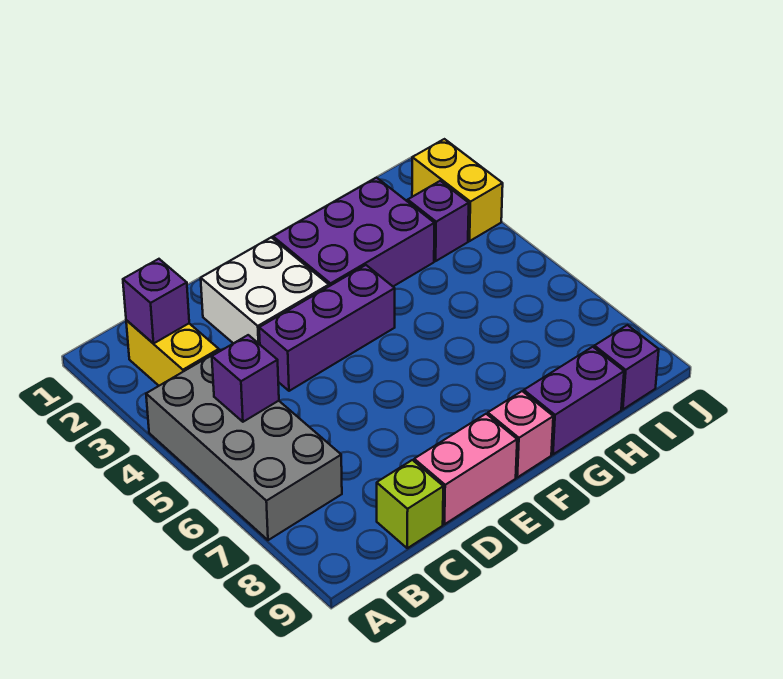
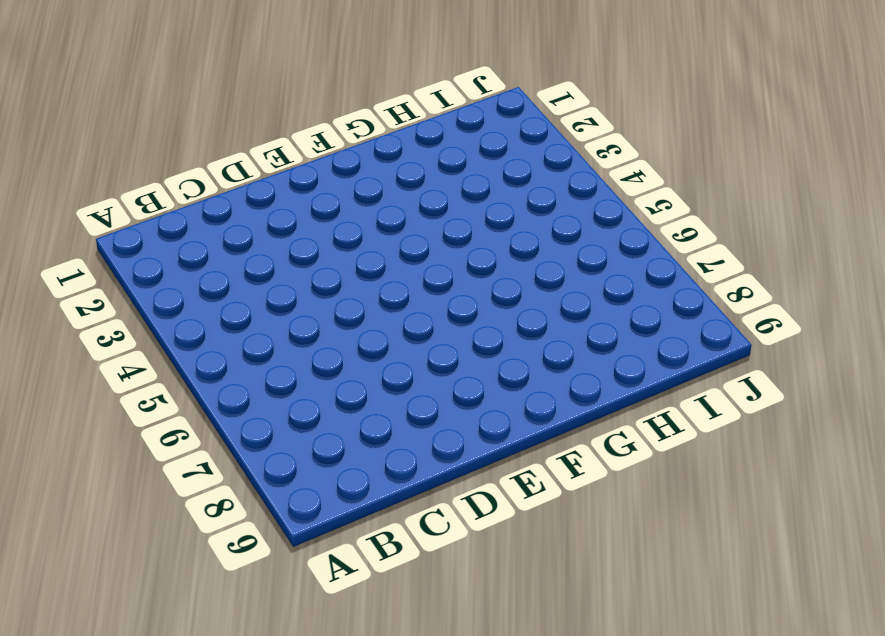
none -> grey 2x4 brick [146,350,342,540]
none -> yellow 1x2 brick [126,320,219,386]
none -> lime 1x1 brick [377,460,443,548]

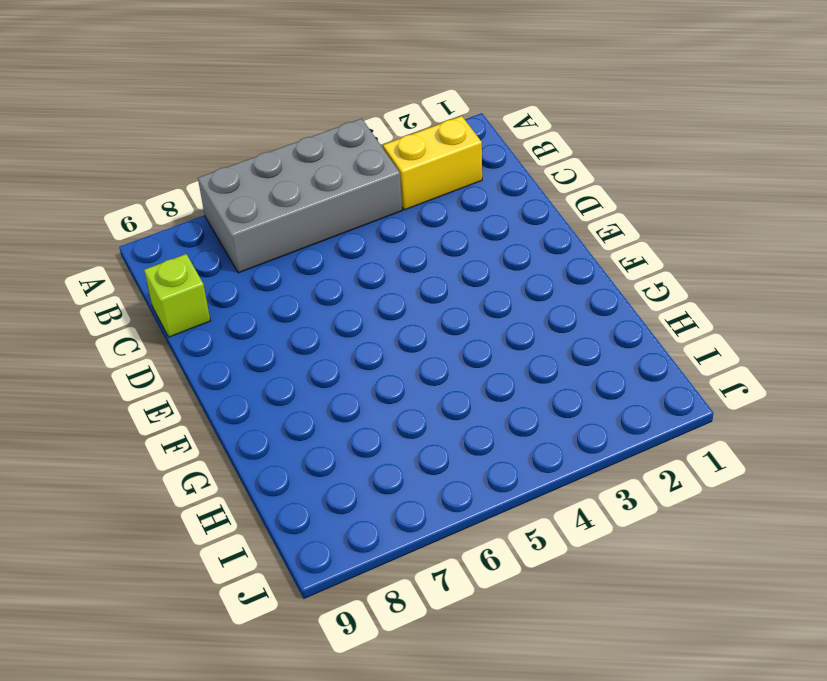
none -> white 2x2 brick [201,237,329,344]
none -> purple 1x3 brick [259,265,395,391]
none -> pink 1x2 brick [414,414,517,524]

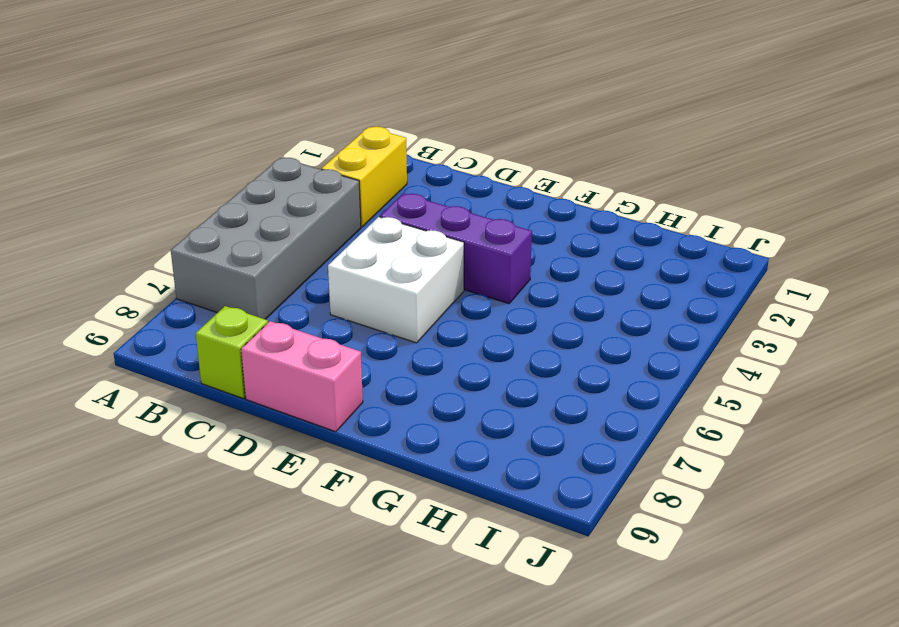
white 2x2 brick [328,217,464,343] -> white 2x2 brick moved to [201,237,329,344]
none -> purple 2x3 brick [273,178,435,286]
none -> pink 1x1 brick [488,391,553,477]
none -> purple 1x2 brick [524,347,624,454]

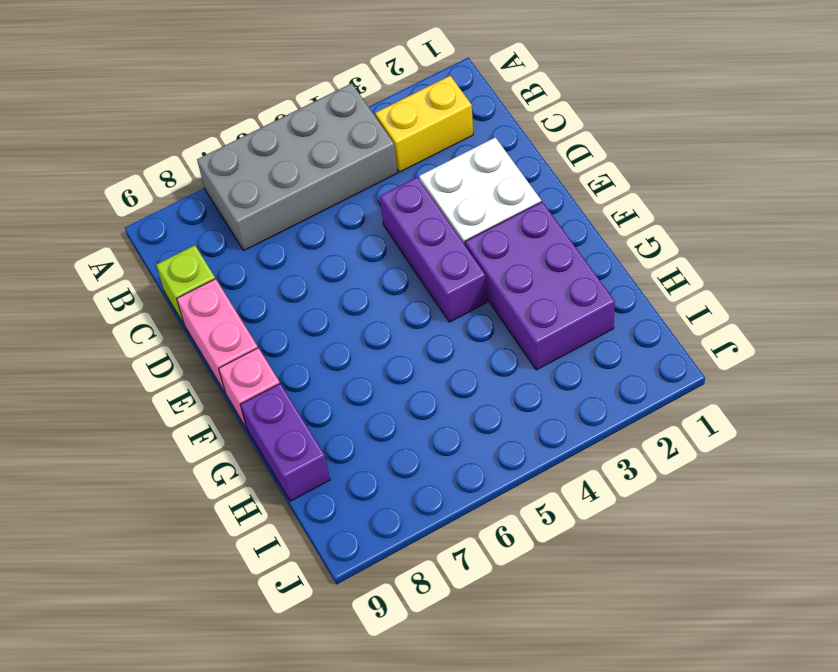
none -> purple 1x1 brick [408,181,469,261]
none -> purple 1x1 brick [594,325,659,409]
none -> yellow 1x2 brick [412,139,503,241]

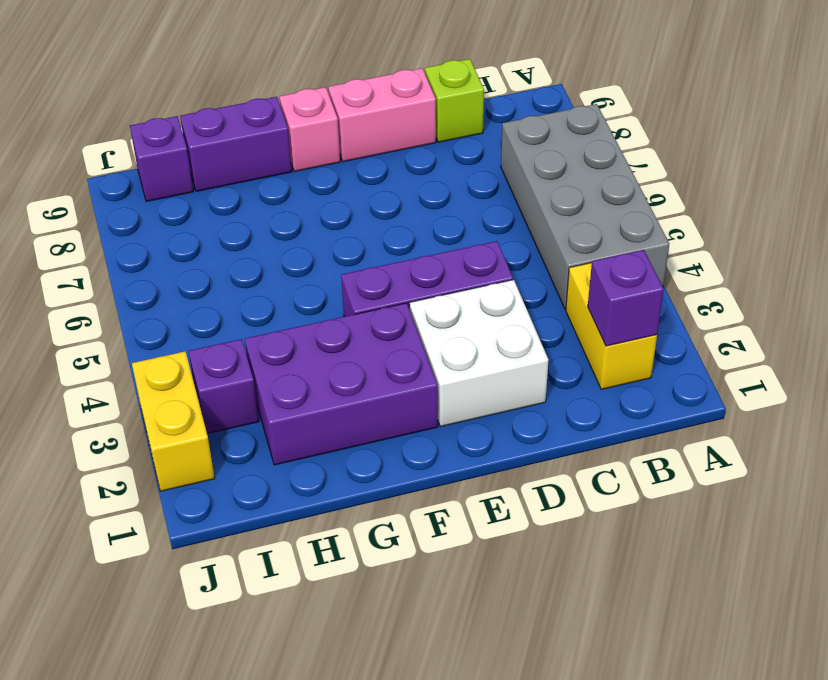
none -> purple 1x1 brick [212,335,279,422]

